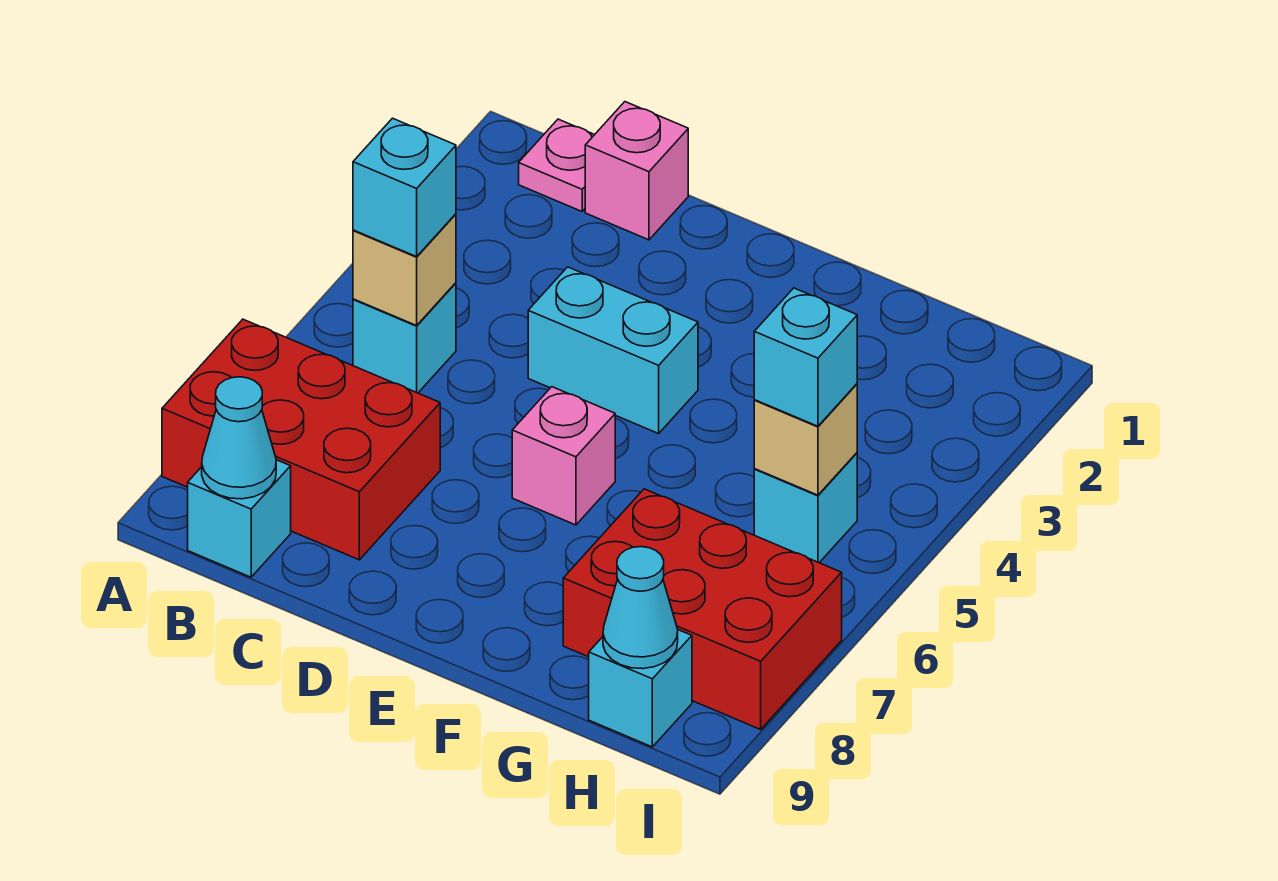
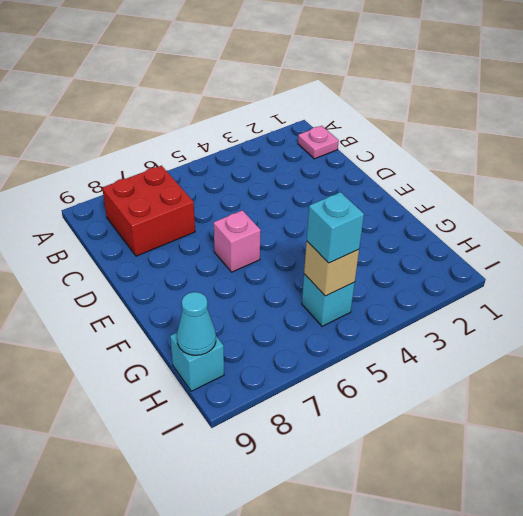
red 2x2 brick [102,166,195,256] -> red 2x3 brick [162,319,440,560]
none -> cyan 1x1 brick [353,283,456,393]
none -> cyan 1x1 brick [188,460,291,577]
none -> pink 1x1 brick [585,102,688,240]

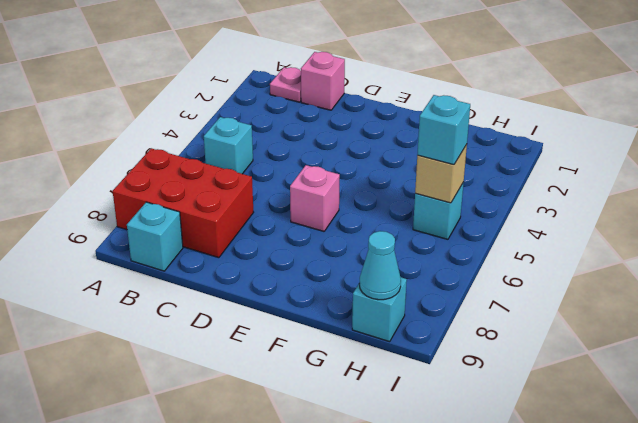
none -> cyan 1x2 brick [528,267,698,434]
none -> red 2x3 brick [563,489,842,729]
none -> tan 1x1 brick [353,214,456,326]

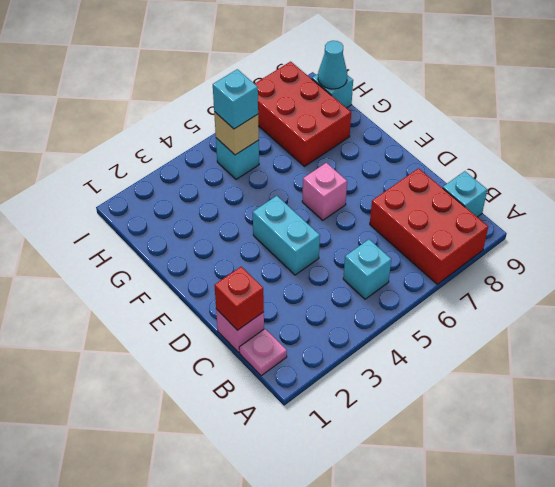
red 1x1 brick [214,267,264,330] -> none
none -> tan 1x1 brick [353,214,456,326]
none -> cyan 1x1 cone [202,377,276,499]
none -> cyan 1x1 brick [353,118,456,257]

